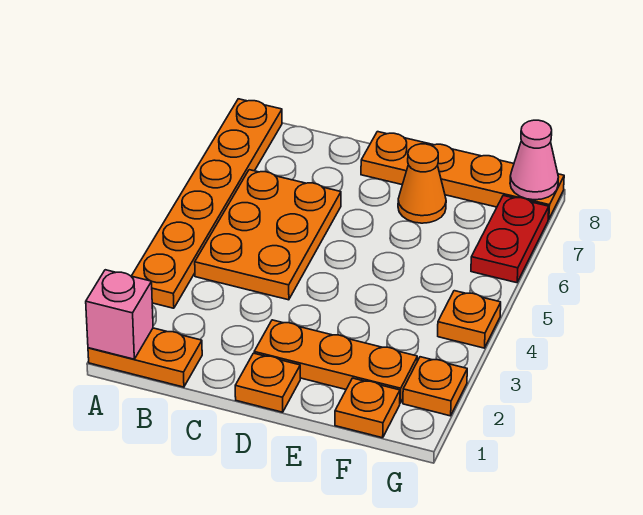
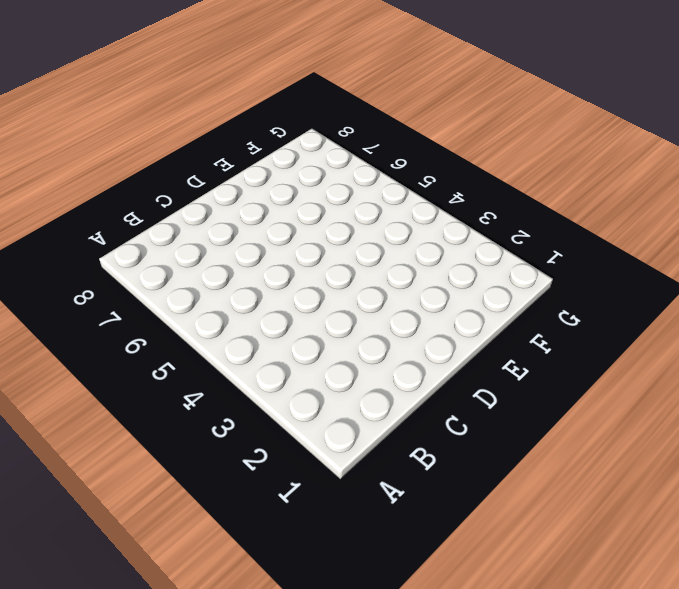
none -> orange 1x2 plate [88,328,202,387]
none -> orange 1x6 plate [132,99,282,308]
none -> orange 2x3 plate [195,170,341,300]

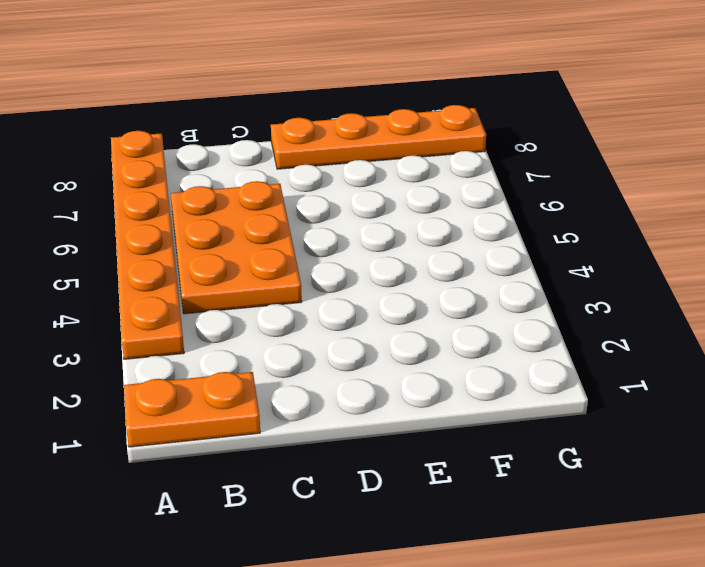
none -> orange 1x1 plate [235,353,300,412]
none -> orange 1x3 plate [254,320,417,403]
none -> orange 1x1 cone [398,144,446,223]

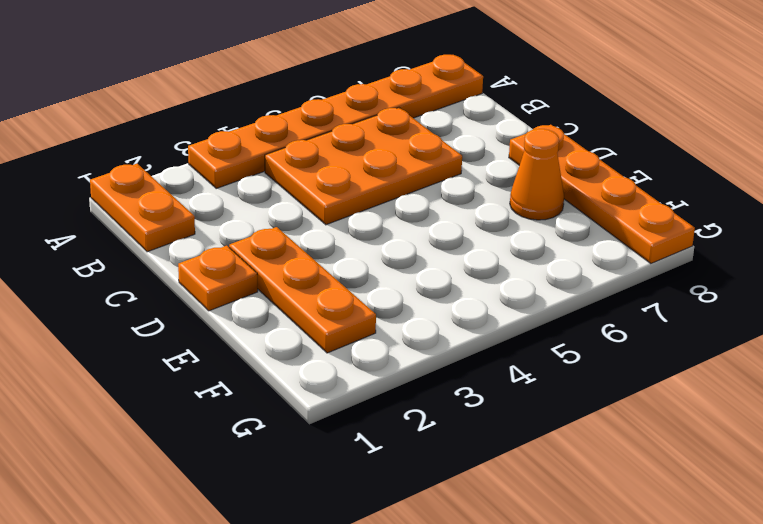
none -> orange 1x1 plate [335,378,400,438]
none -> orange 1x1 plate [403,357,467,416]
none -> orange 1x1 plate [438,291,501,348]

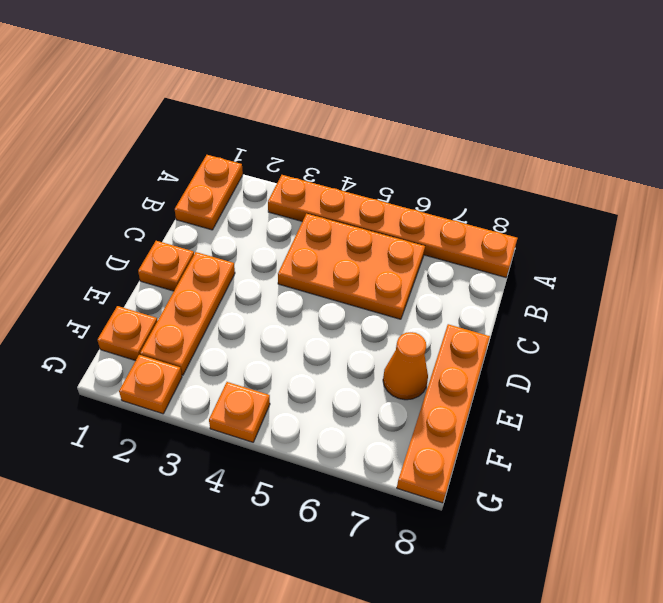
none -> red 1x2 plate [471,195,549,283]
none -> pink 1x1 brick [86,270,153,359]
none -> pink 1x1 cone [510,120,558,200]

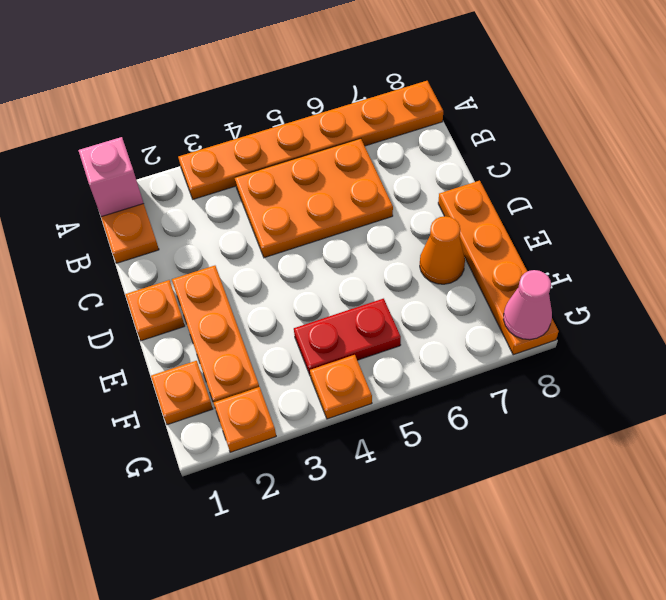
red 1x2 plate [294,299,401,376] -> red 1x2 plate moved to [471,195,549,283]

